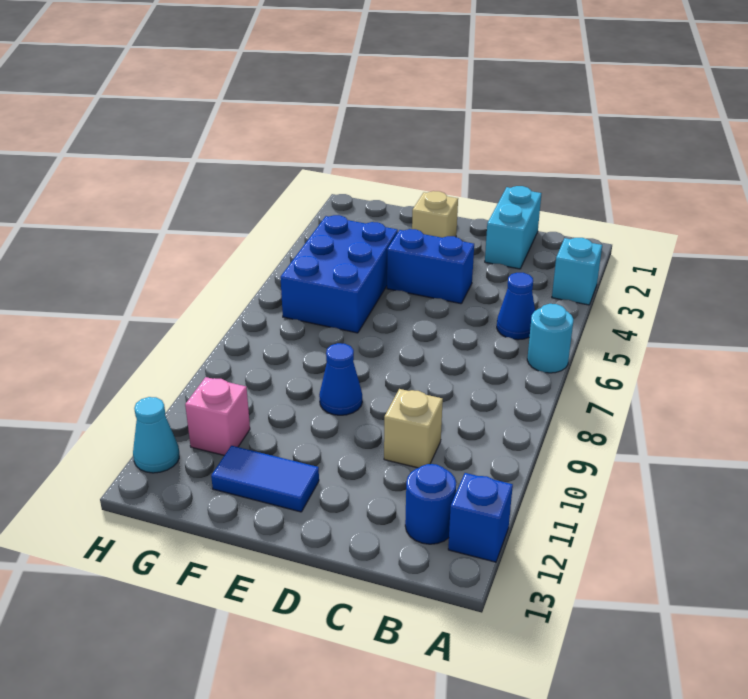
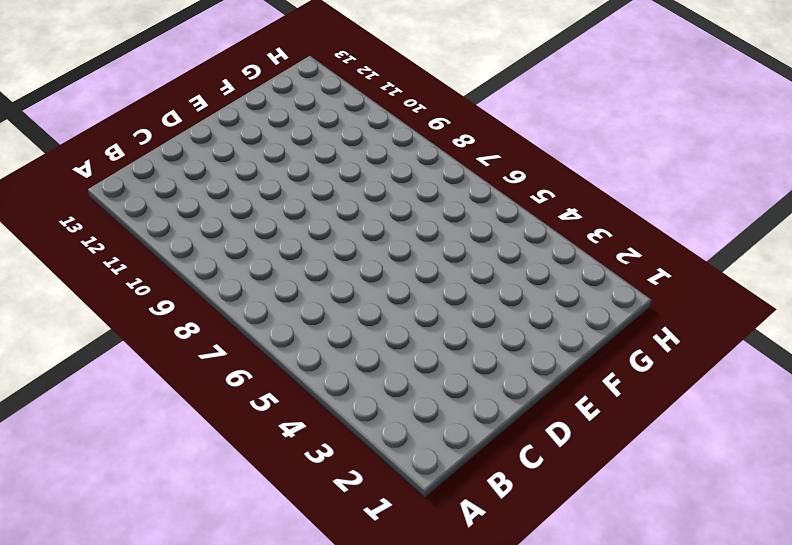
none -> cyan 1x1 brick [552,238,602,305]
none -> cyan 1x1 round brick [527,304,574,373]
none -> blue 1x1 brick [448,473,513,562]

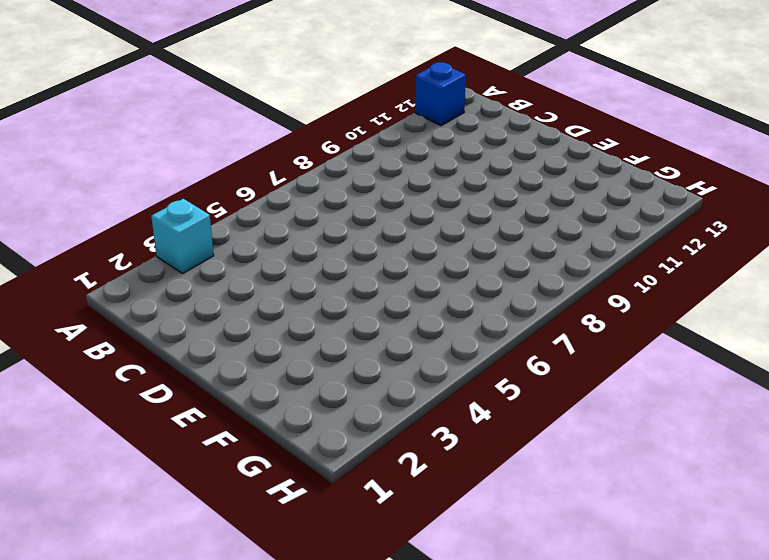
none -> cyan 1x1 round brick [527,304,574,373]
none -> blue 1x1 cone [497,273,535,340]
none -> blue 1x1 round brick [405,464,456,544]

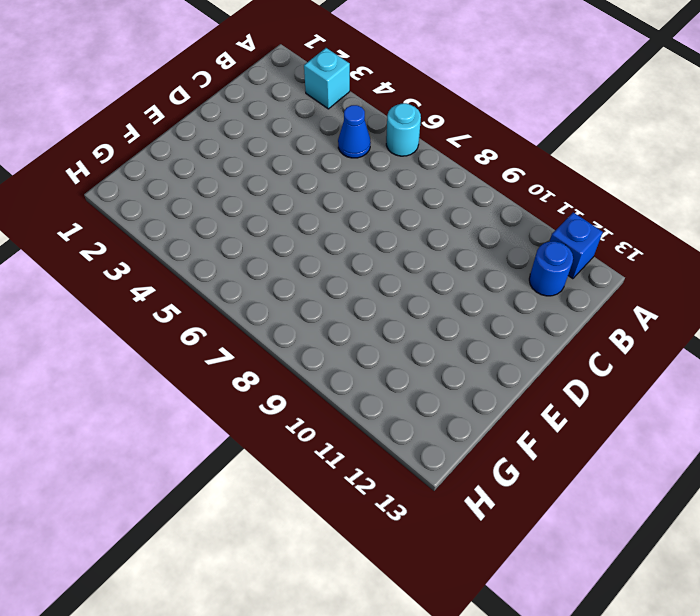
none -> cyan 1x2 brick [485,186,542,269]
none -> tan 1x1 brick [384,389,443,468]
none -> blue 1x2 brick [387,229,474,304]

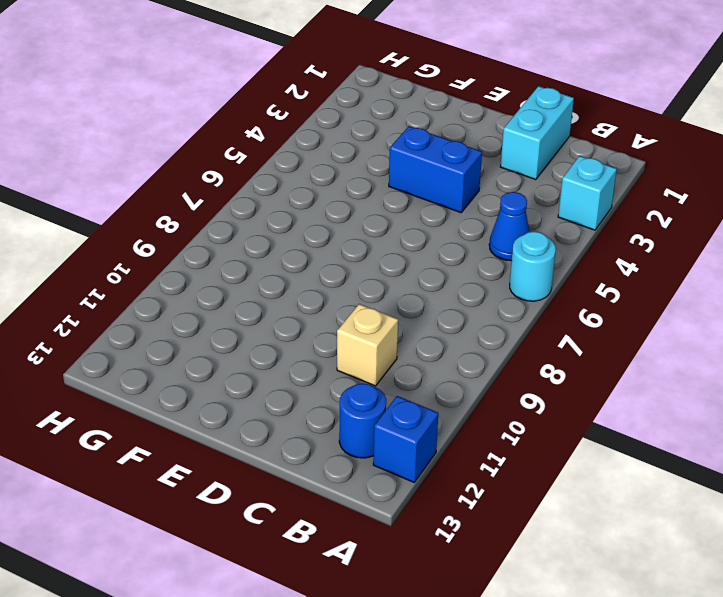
none -> tan 1x1 brick [412,191,458,238]
none -> blue 1x1 cone [319,343,362,415]
none -> blue 1x2 tile [211,446,319,512]

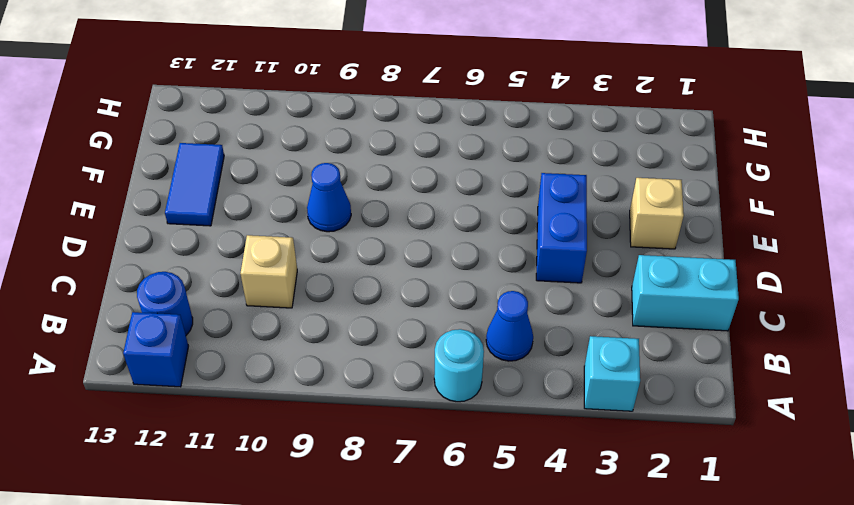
none -> blue 2x3 brick [280,215,398,333]
none -> pink 1x1 brick [185,377,250,455]
none -> cyan 1x1 cone [133,397,179,473]

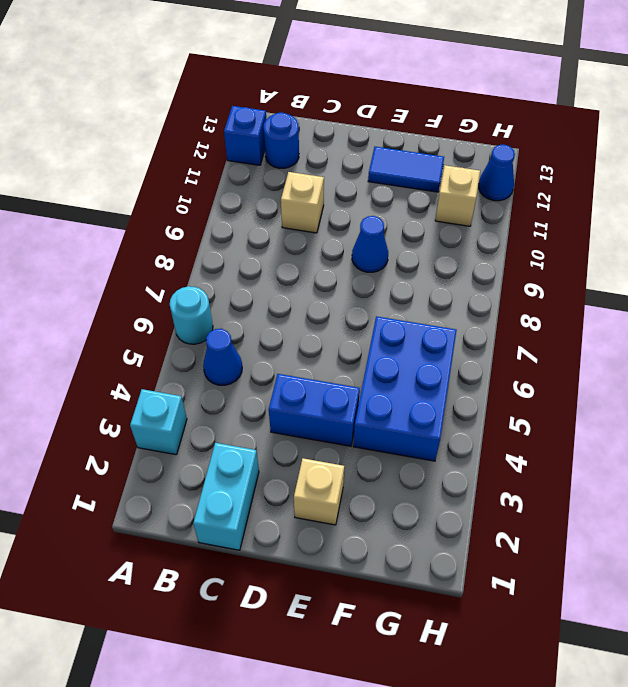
tan 1x1 brick [435,165,480,226] -> pink 1x1 brick [185,377,250,455]
blue 1x1 cone [479,145,515,201] -> cyan 1x1 cone [133,397,179,473]

